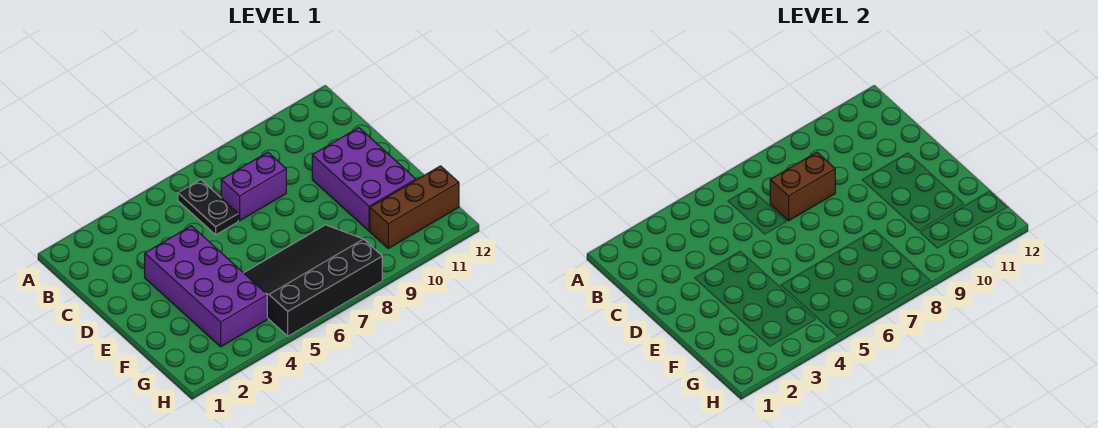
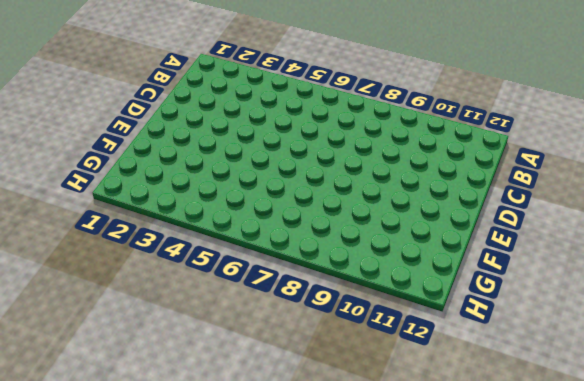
none -> black 1x2 plate [178,180,238,235]
none -> purple 1x2 brick [221,152,286,221]

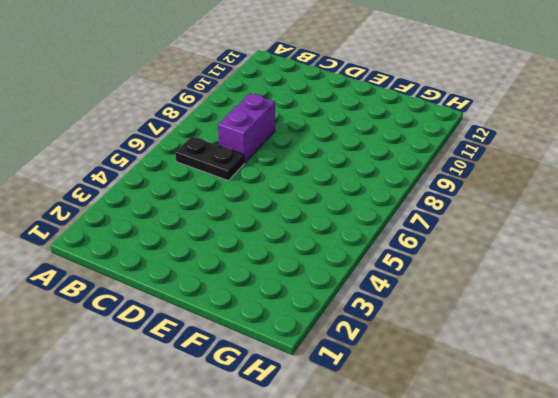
none -> purple 2x4 brick [145,226,267,347]
none -> purple 2x3 brick [312,128,416,231]

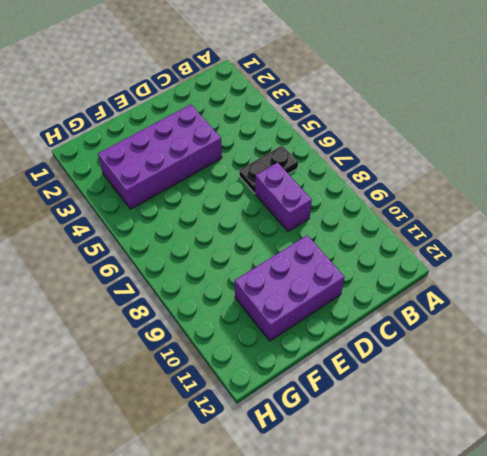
none -> black 3x4 slope [244,225,382,336]
none -> brown 1x3 brick [370,166,459,248]

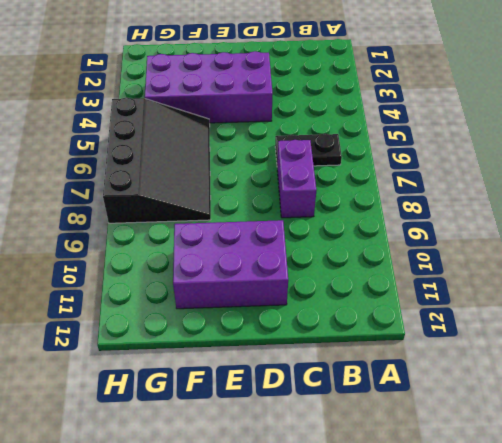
none -> brown 1x3 brick [370,166,459,248]
none -> brown 1x2 brick [770,152,835,221]

